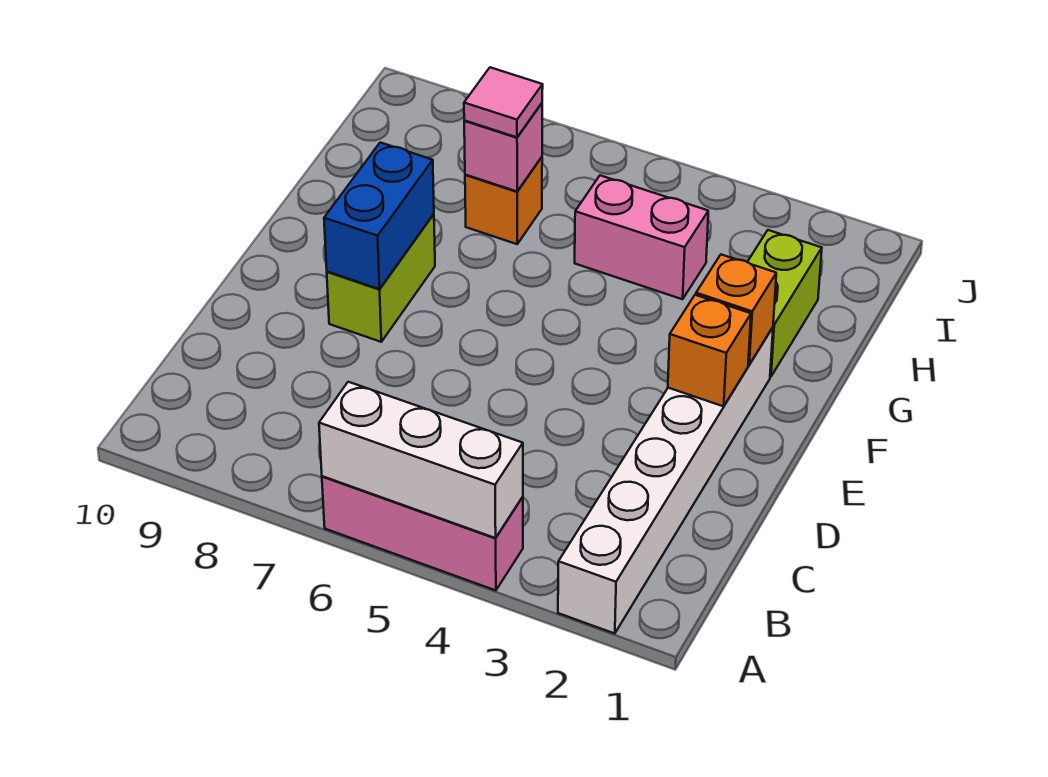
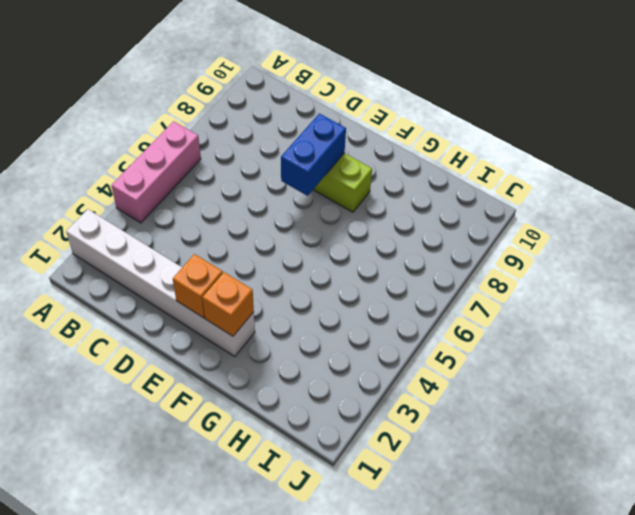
blue 1x2 brick [281,113,346,196] -> blue 1x2 brick turned to [324,143,434,289]
none -> lime 1x2 brick [748,230,822,377]
none -> pink 1x2 brick [575,175,708,299]
none -> orange 1x1 brick [465,157,542,244]

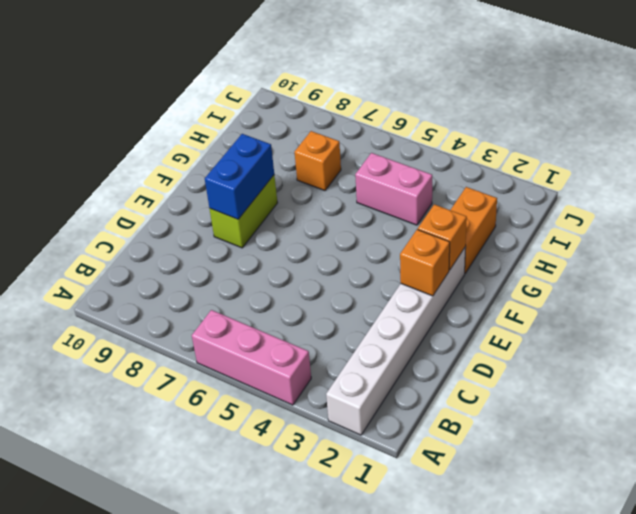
orange 1x2 brick [451,187,497,273] -> lime 1x2 brick [748,230,822,377]
none -> white 1x3 brick [319,382,523,538]
none -> pink 1x1 brick [464,103,542,191]
none -> pink 1x1 tile [464,67,543,137]

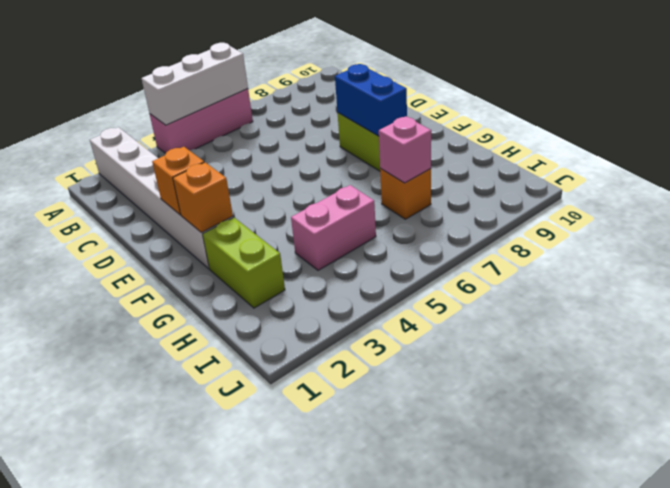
none -> pink 1x1 tile [464,67,543,137]

